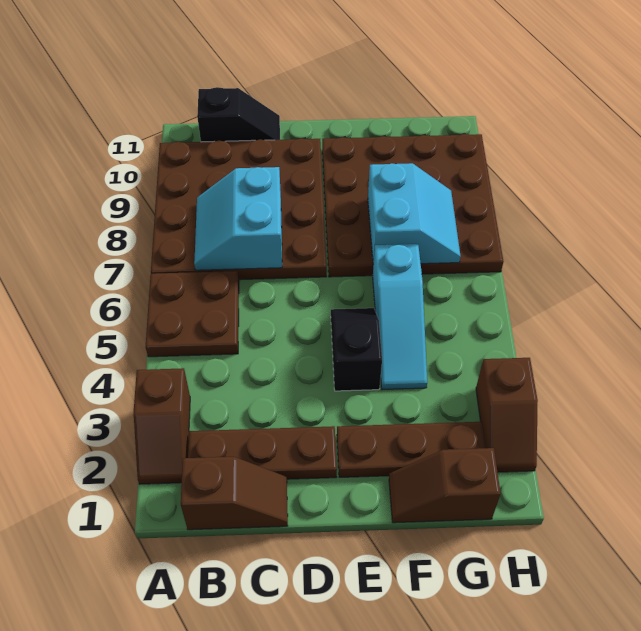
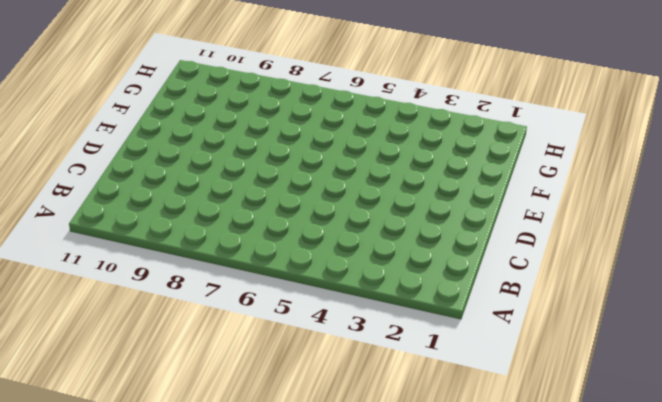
none -> brown 1x2 slope [134,368,190,484]
none -> brown 2x2 plate [146,271,239,357]
none -> brown 4x4 plate [151,138,327,280]

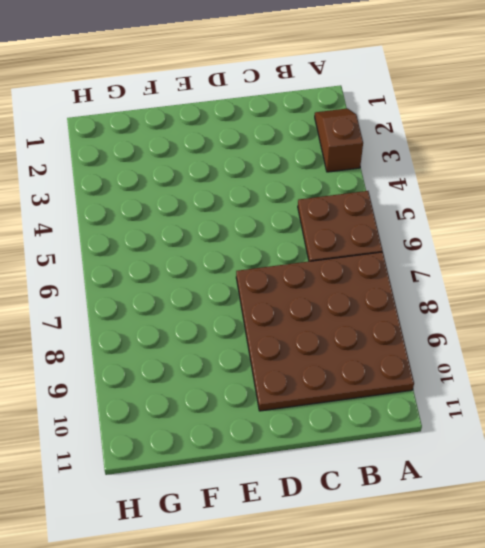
none -> brown 1x2 slope [181,457,288,530]
none -> brown 1x3 plate [188,426,337,479]
none -> black 1x2 slope [197,87,280,142]

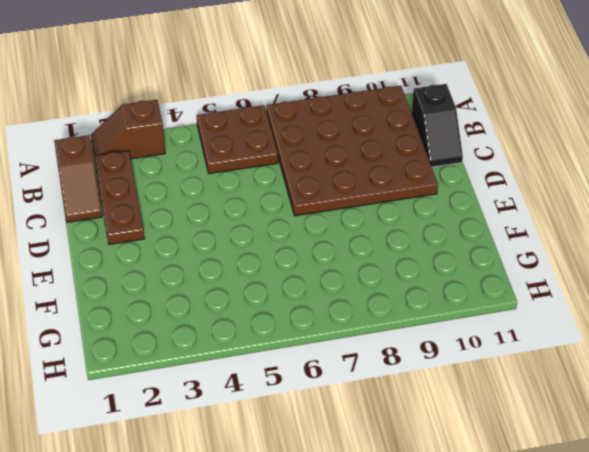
none -> brown 1x3 plate [337,422,486,477]
none -> black 1x2 slope [331,308,382,391]
none -> brown 4x4 plate [322,134,504,277]

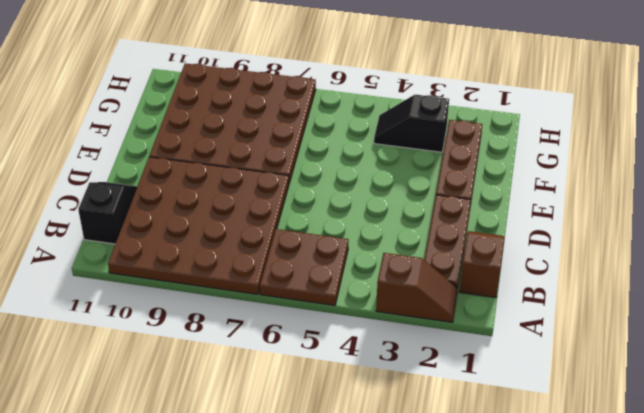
black 1x2 slope [374,95,449,152] -> black 1x2 slope moved to [331,308,382,391]
none -> brown 1x2 slope [389,448,501,523]
none -> cyan 1x3 slope [373,244,427,390]
none -> brown 1x2 slope [476,358,538,472]

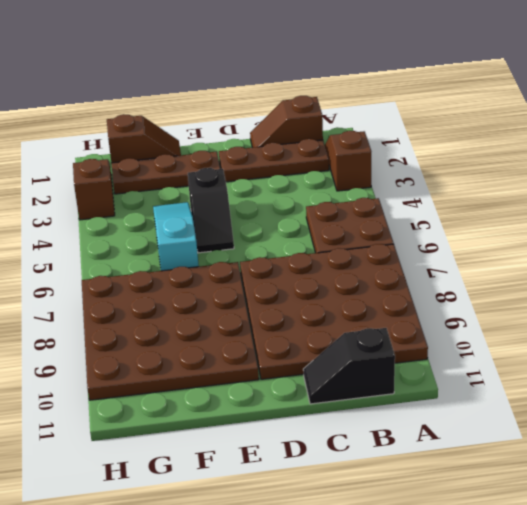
none -> cyan 2x2 slope [194,167,282,270]
none -> cyan 2x2 slope [368,163,461,264]

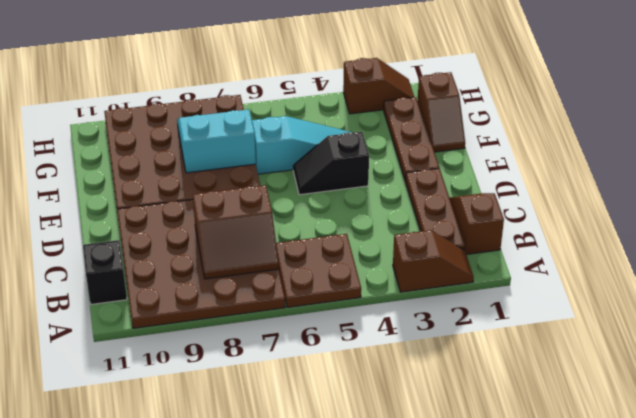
brown 2x2 slope [193,185,279,279] -> cyan 2x2 slope [194,167,282,270]

